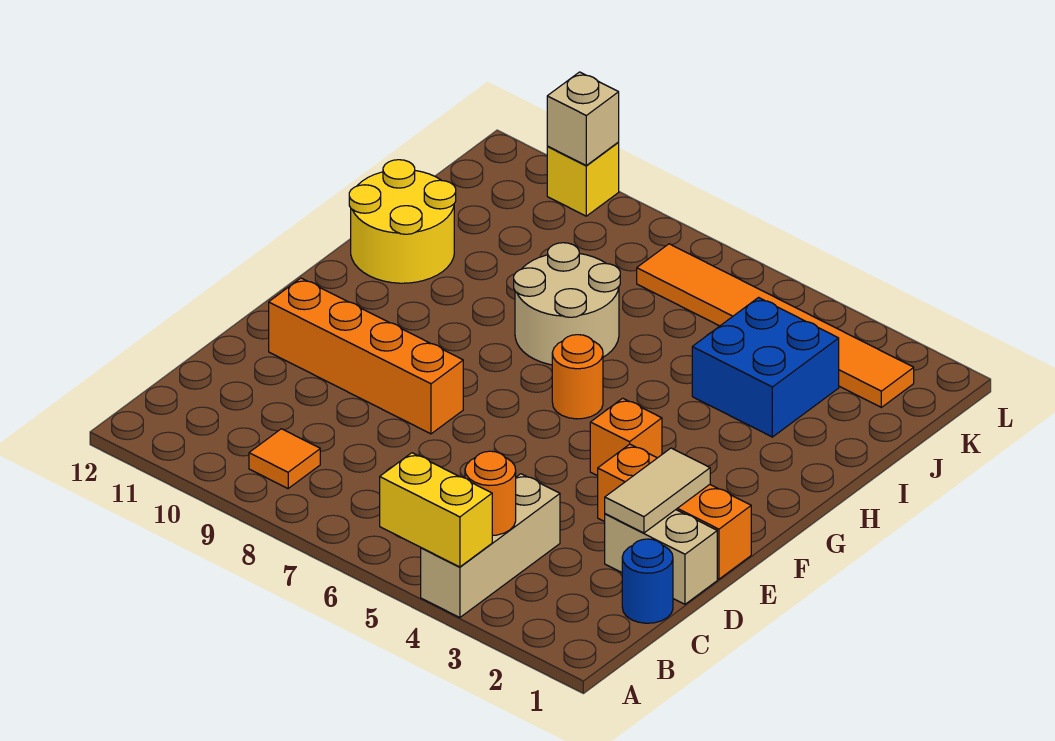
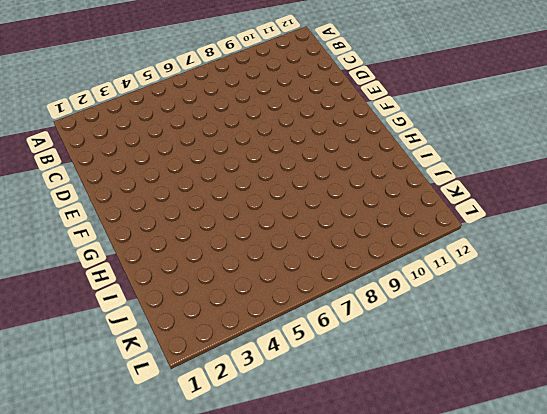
none -> tan 1x3 brick [421,474,560,618]
none -> orange 1x1 tile [249,429,320,488]
none -> blue 1x1 round brick [622,539,673,623]

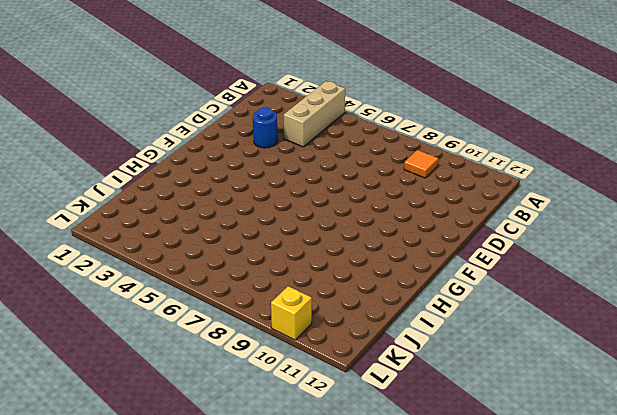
blue 1x1 round brick [253,108,278,148] -> blue 1x1 round brick moved to [622,539,673,623]
none -> tan 1x2 brick [605,510,717,604]
none -> orange 1x3 brick [598,444,751,579]
none -> orange 1x4 brick [269,278,463,434]

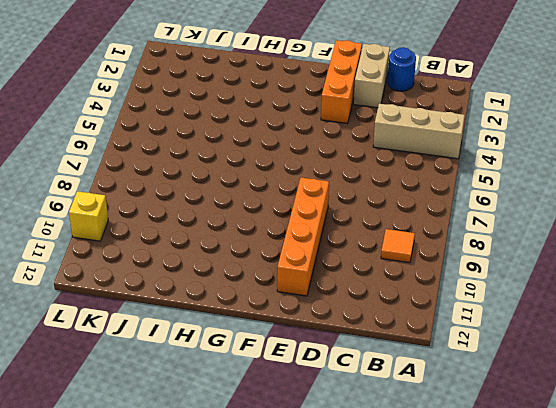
none -> orange 1x1 brick [590,398,662,476]
none -> orange 1x1 round brick [552,335,603,419]
none -> tan 2x2 round brick [514,243,620,365]

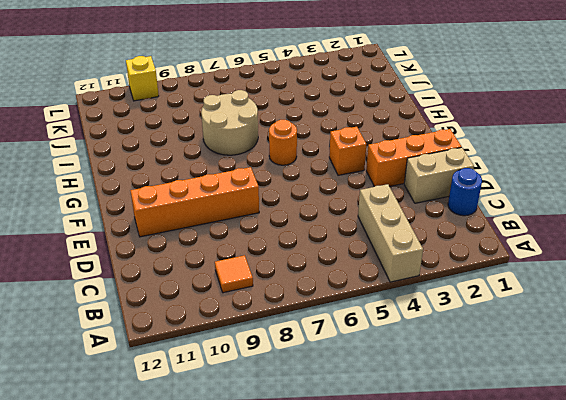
none -> yellow 2x2 round brick [349,160,456,283]
none -> blue 2x2 brick [692,298,839,437]
none -> orange 1x6 tile [637,244,914,407]

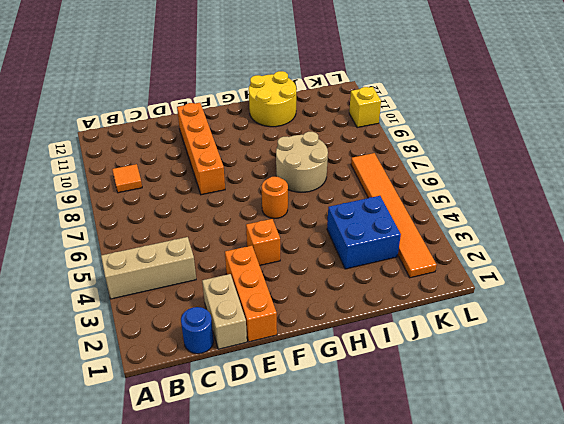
none -> yellow 1x2 brick [380,453,492,567]
none -> orange 1x1 round brick [465,451,516,535]
none -> tan 1x2 tile [605,448,710,533]

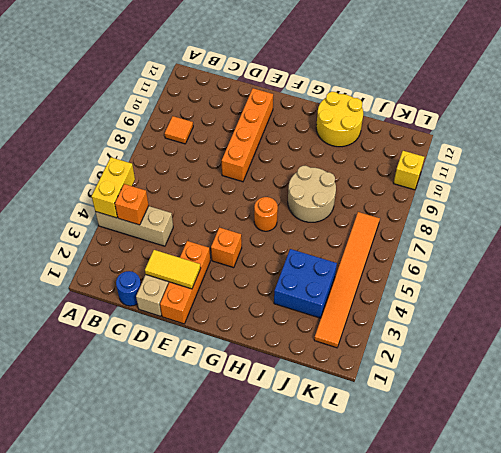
orange 1x1 brick [115,184,149,225] -> orange 1x1 round brick [465,451,516,535]
yellow 1x2 tile [145,250,201,289] -> tan 1x2 tile [605,448,710,533]
none -> tan 1x1 brick [547,72,619,165]

